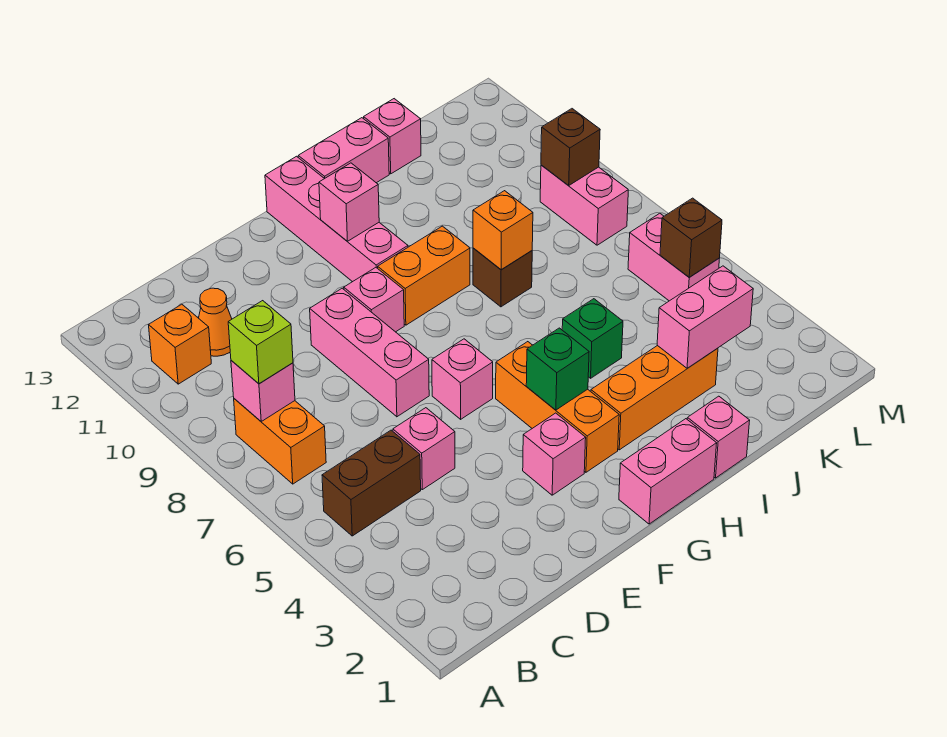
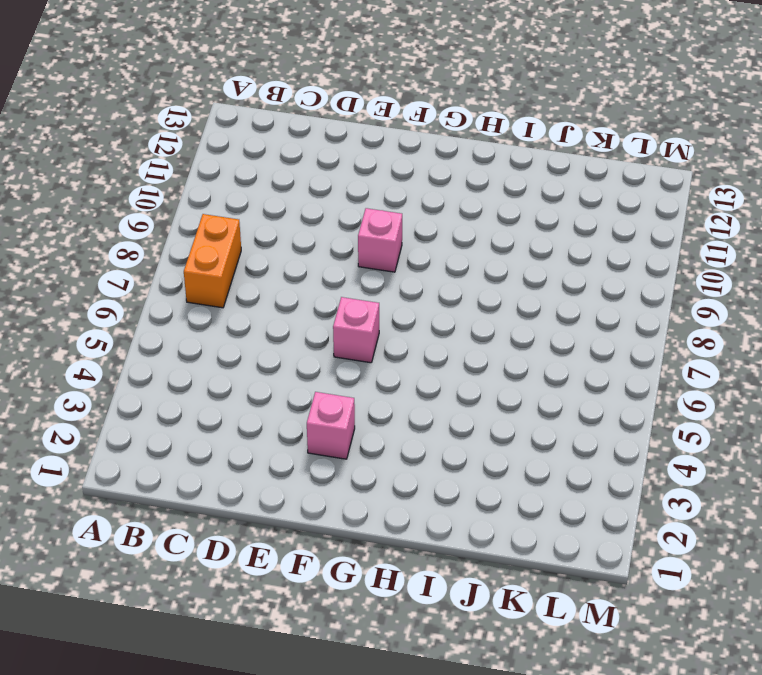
none -> brown 1x2 brick [322,430,421,536]
none -> orange 1x1 brick [149,304,211,384]
none -> orange 1x1 cone [199,288,232,356]

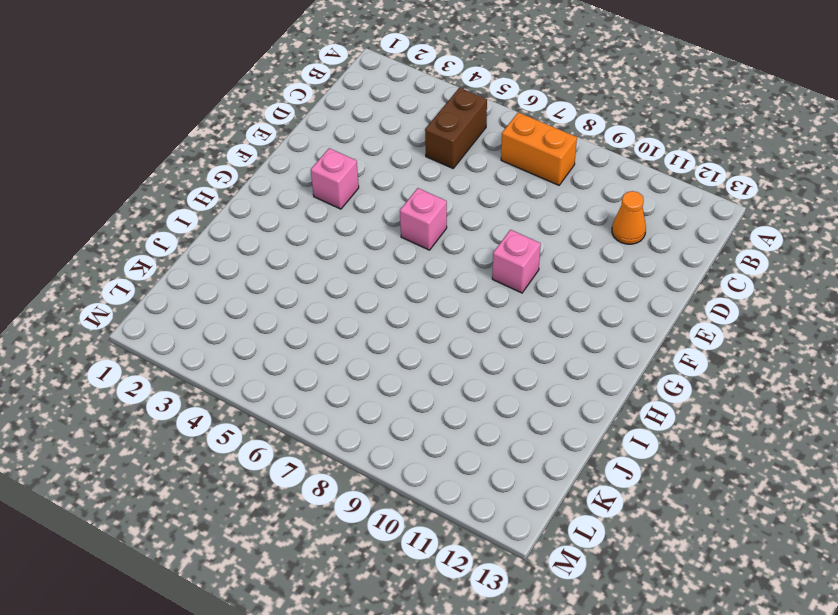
none -> orange 1x1 brick [149,304,211,384]
none -> pink 1x1 brick [393,408,455,490]
none -> pink 1x3 brick [310,288,429,417]

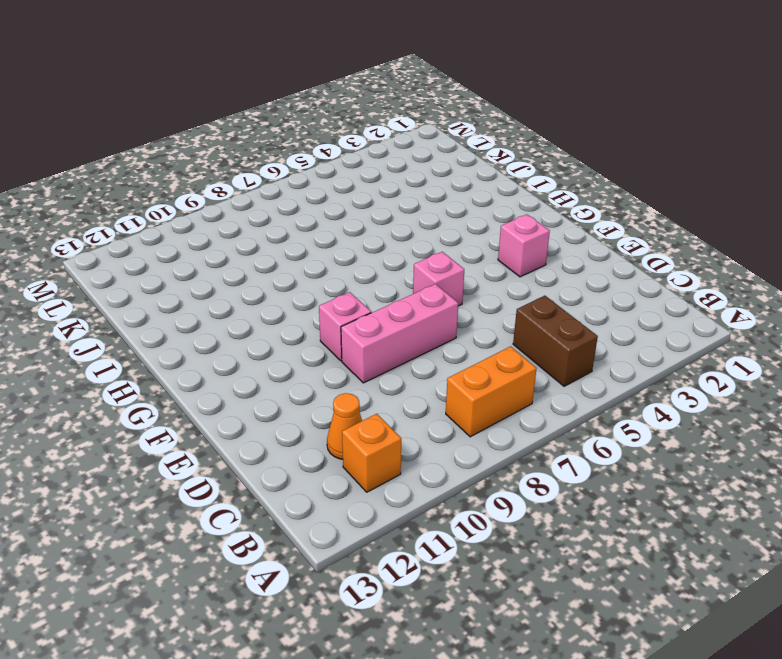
none -> pink 1x1 brick [393,408,455,490]
none -> pink 1x2 brick [619,419,717,524]
none -> orange 1x3 brick [496,342,619,472]

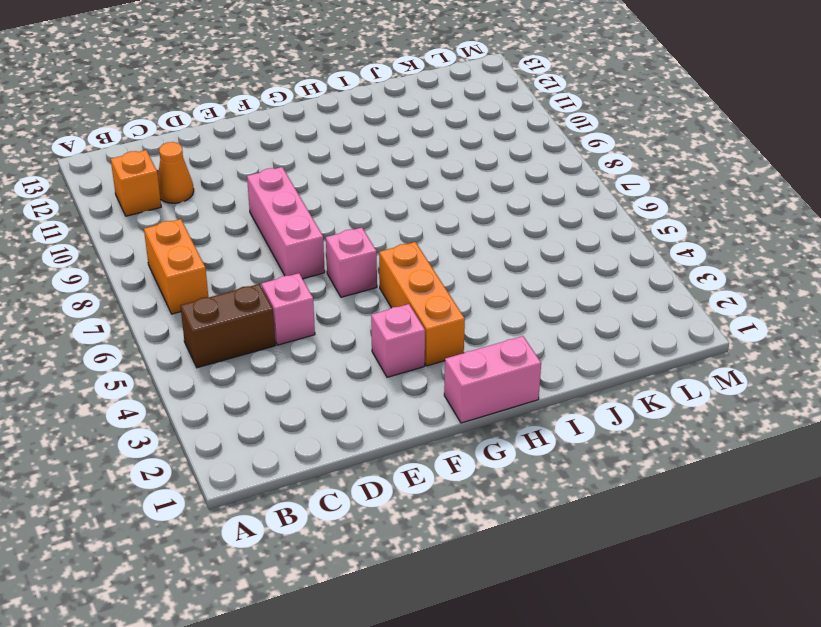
none -> pink 1x1 brick [344,268,404,332]
none -> orange 1x2 brick [378,226,470,325]
none -> pink 1x4 brick [265,156,408,282]

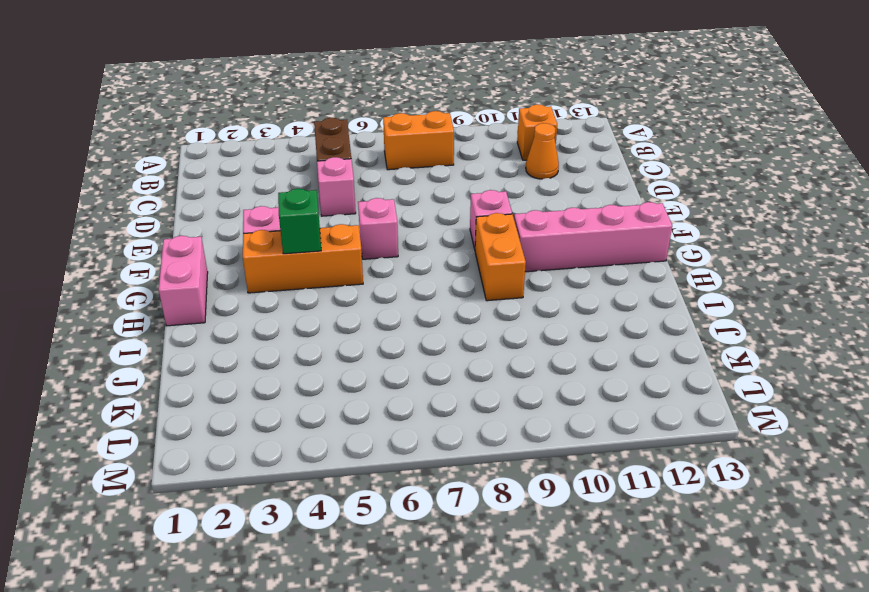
none -> pink 1x3 brick [310,288,429,417]
none -> orange 1x3 brick [591,345,718,450]
none -> pink 1x2 brick [298,118,389,183]

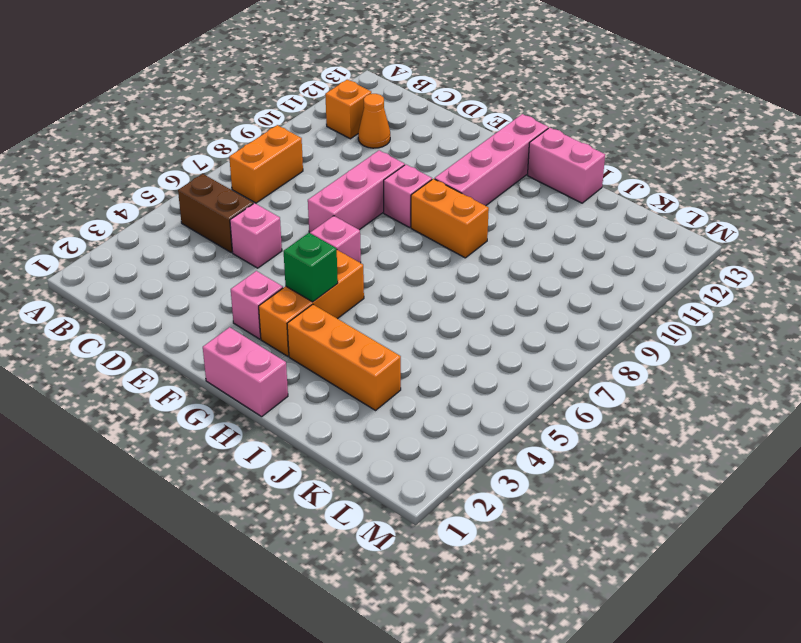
none -> pink 1x1 brick [687,396,750,478]
none -> green 1x1 brick [562,299,623,378]
none -> brown 1x1 brick [473,248,532,307]

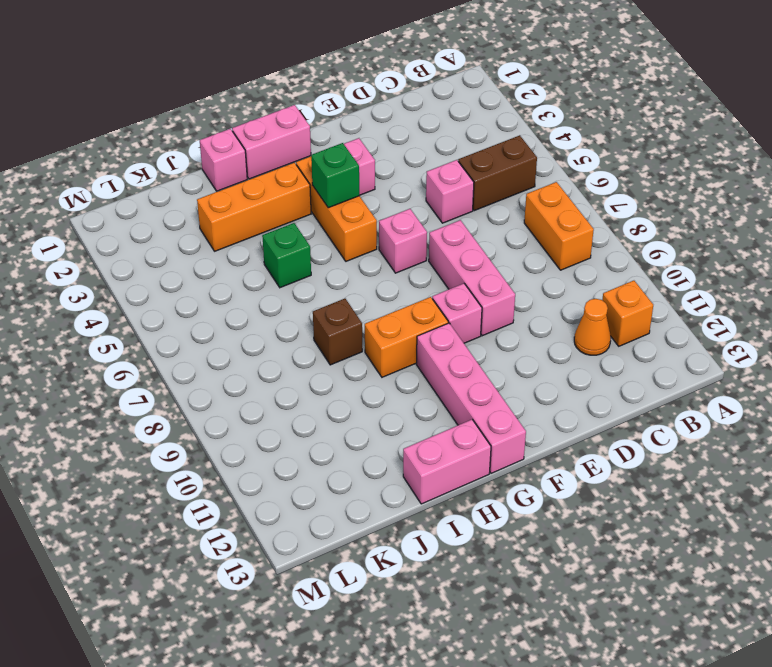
none -> pink 1x1 brick [364,99,421,174]
none -> pink 1x2 brick [628,213,720,301]
none -> pink 1x2 brick [540,165,628,245]

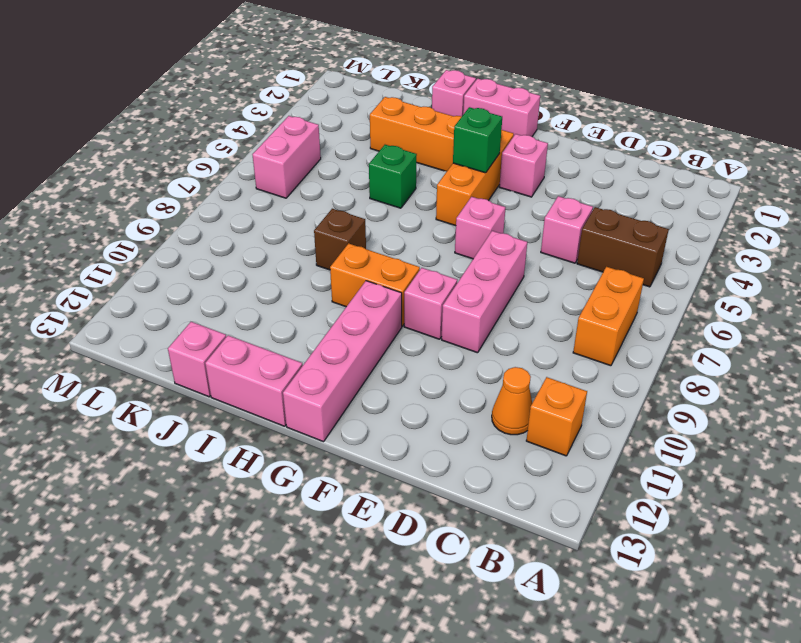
none -> pink 1x2 brick [540,165,628,245]
none -> pink 1x1 brick [231,360,295,421]
none -> pink 1x1 brick [319,163,379,241]

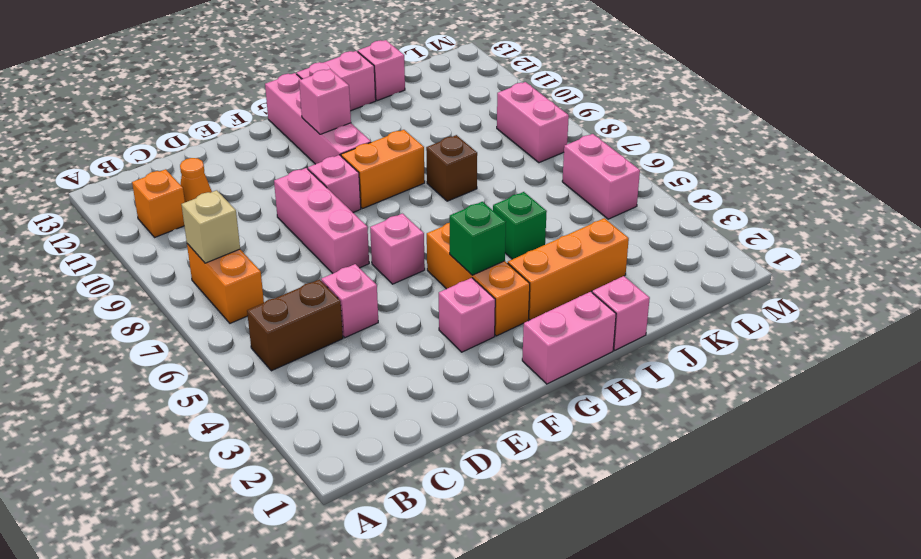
tan 1x1 brick [181,190,240,263] -> pink 1x1 brick [231,360,295,421]
none -> orange 1x1 brick [473,191,533,270]
none -> pink 1x2 brick [657,266,753,368]
none -> brown 1x1 brick [660,198,722,277]

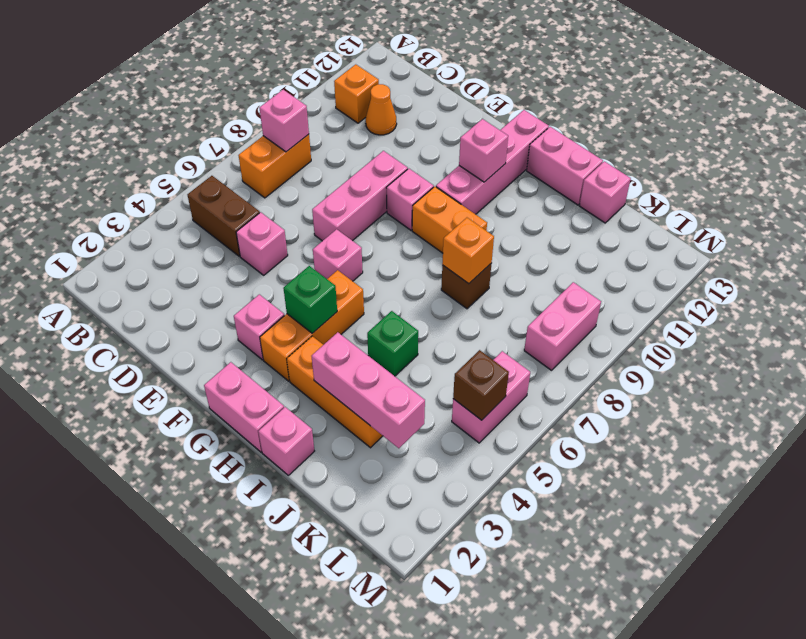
pink 1x3 brick [312,332,425,448] -> pink 1x2 brick [657,266,753,368]
none -> brown 1x1 brick [541,109,600,186]
none -> lime 1x1 brick [228,301,293,384]

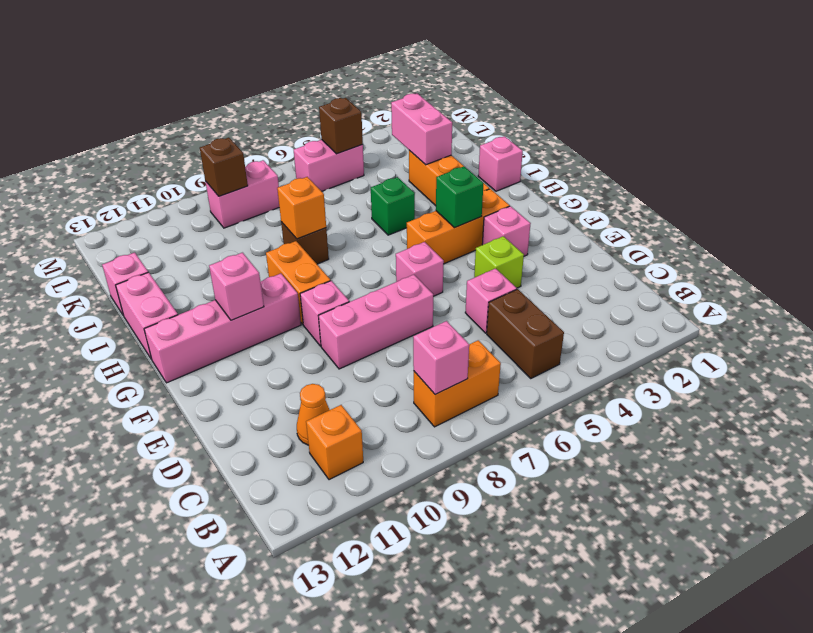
lime 1x1 brick [474,236,524,288] -> lime 1x1 brick moved to [228,301,293,384]
none -> pink 1x2 brick [619,419,717,524]

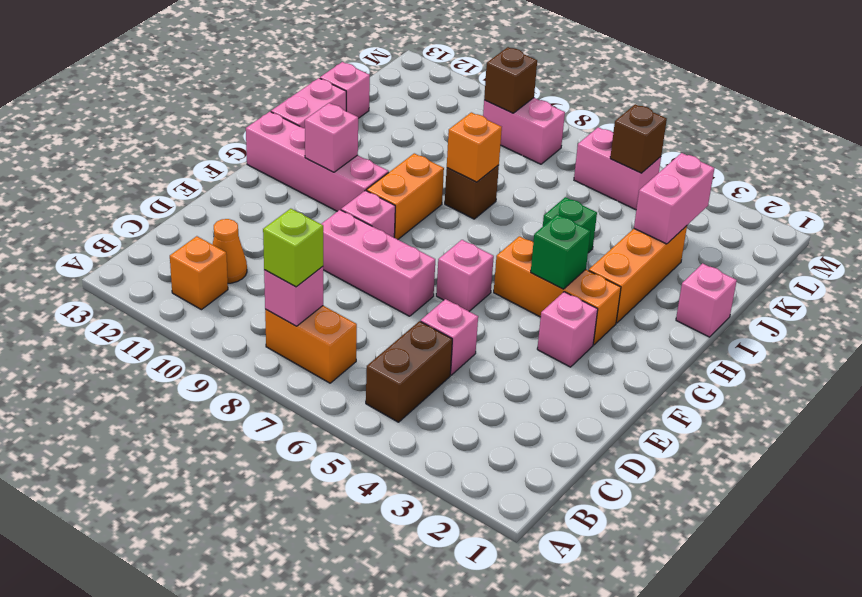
none -> pink 1x2 brick [619,419,717,524]

